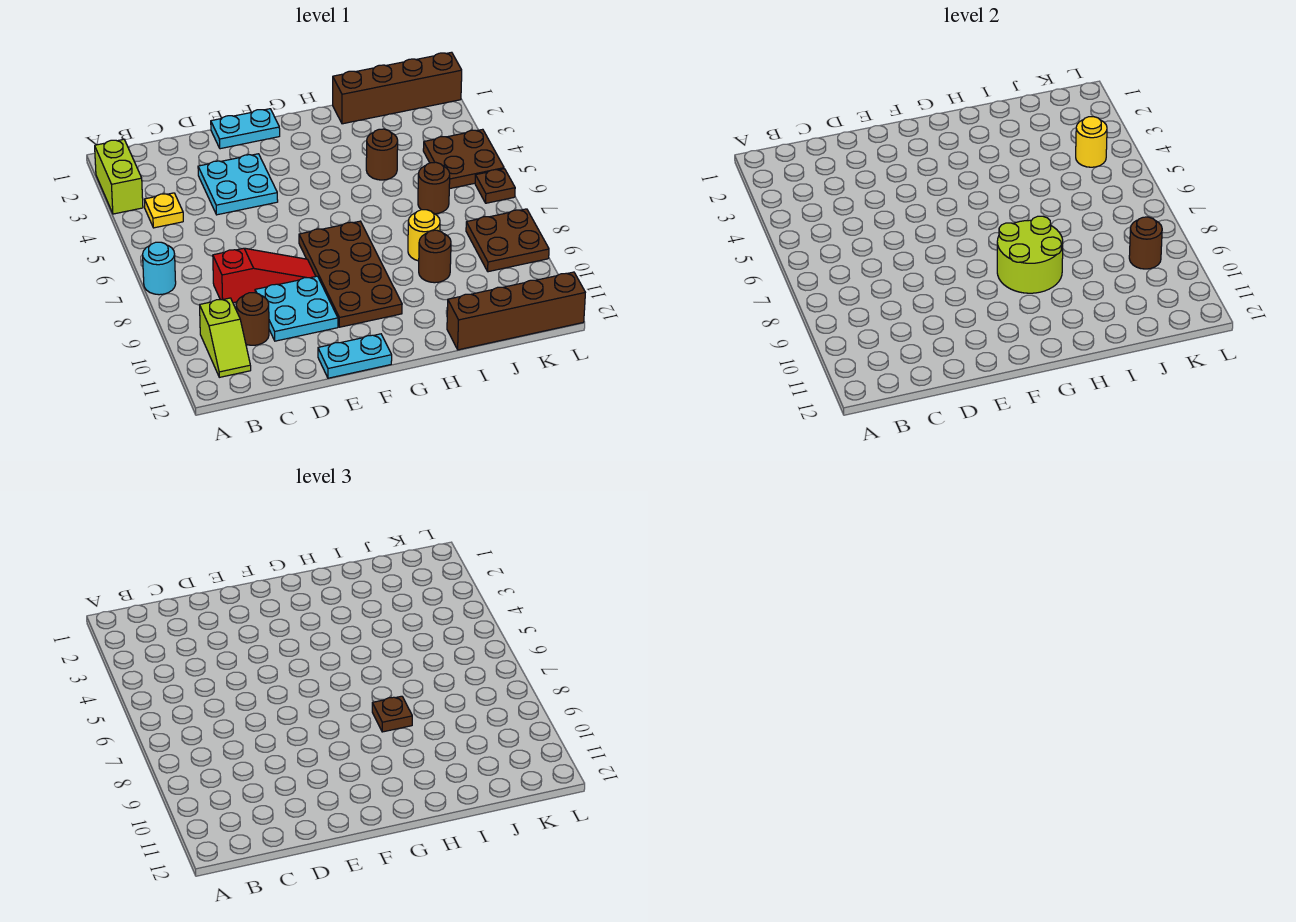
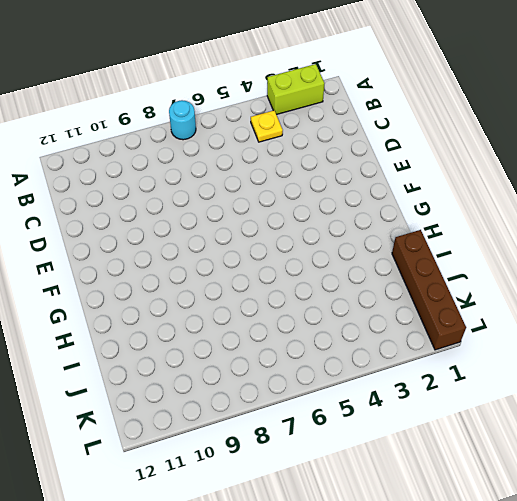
none -> lime 1x2 slope [200,298,251,377]
none -> red 1x3 slope [213,248,316,303]
none -> brown 1x1 round brick [236,293,269,345]

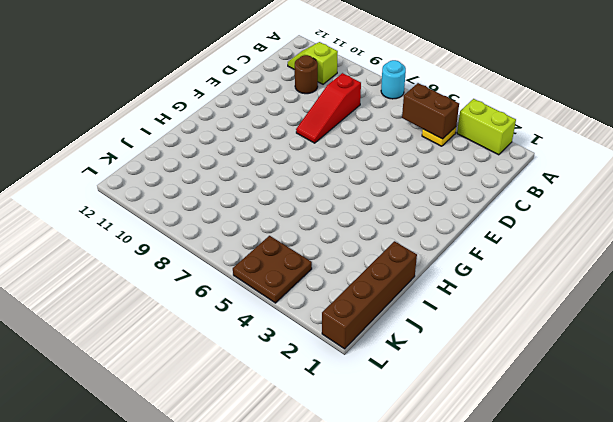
brown 1x2 brick [402,83,459,139] -> none
none -> cyan 2x2 plate [198,154,278,215]
none -> cyan 2x2 plate [255,276,338,341]
none -> cyan 1x2 plate [211,109,280,149]

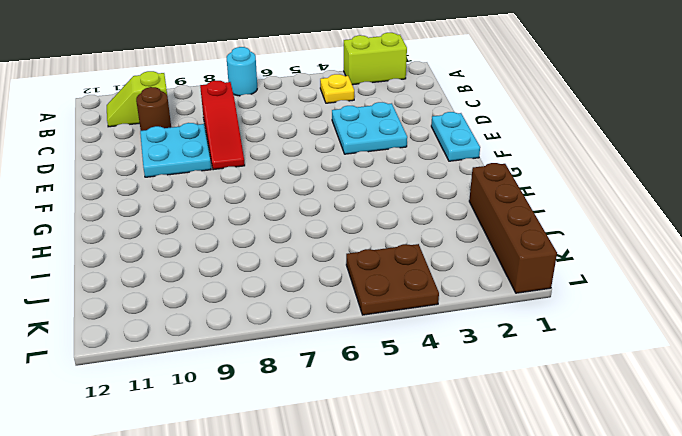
none -> cyan 1x2 plate [318,334,392,378]
none -> brown 2x4 plate [299,221,402,327]
none -> brown 1x1 round brick [366,129,398,180]

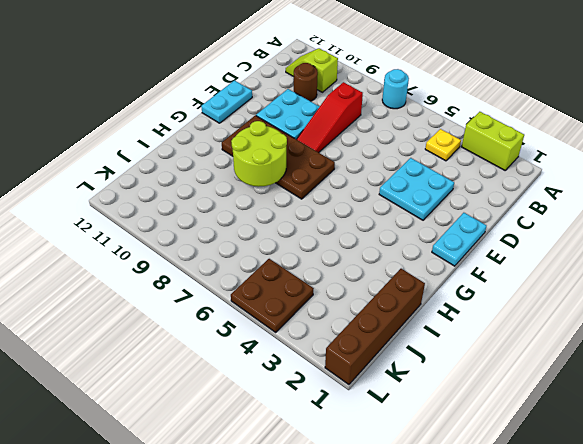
none -> brown 1x1 round brick [366,129,398,180]
none -> yellow 1x1 round brick [408,210,440,261]
none -> brown 1x1 round brick [419,230,451,283]

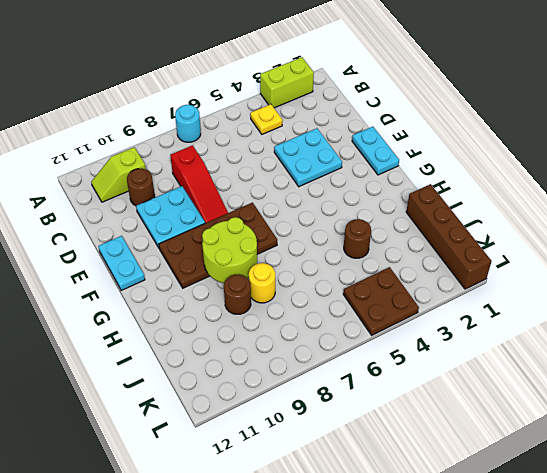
none -> brown 1x4 brick [447,272,585,350]
none -> brown 1x1 round brick [418,162,450,214]
none -> brown 2x2 plate [466,209,549,272]

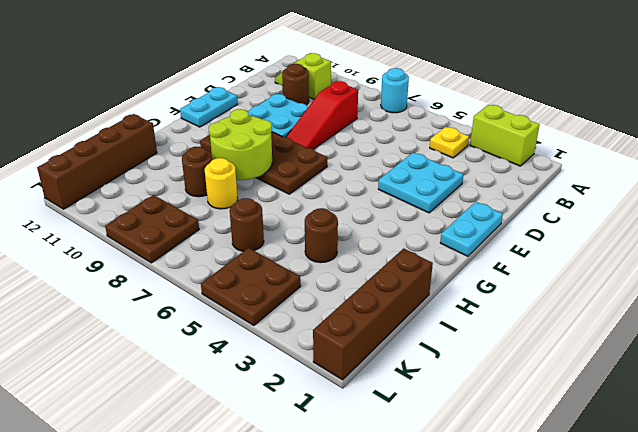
none -> brown 1x1 plate [475,169,515,203]
none -> yellow 1x1 round brick [1076,117,1107,167]
none -> brown 1x1 round brick [1129,217,1162,269]

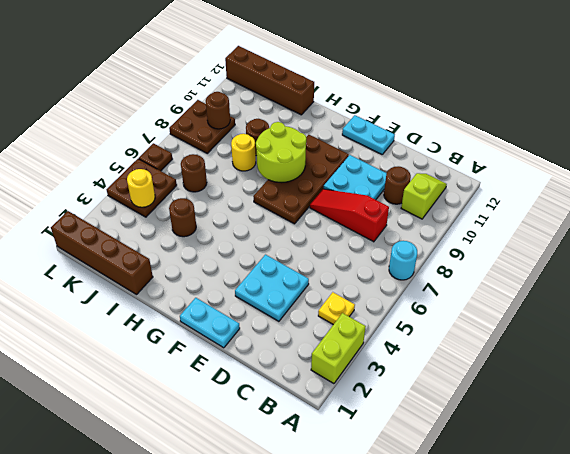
none -> brown 1x1 plate [372,696,412,732]

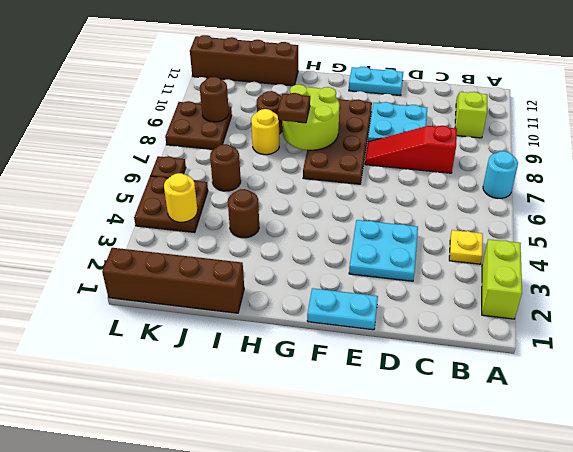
none -> brown 1x1 round brick [236,293,269,345]

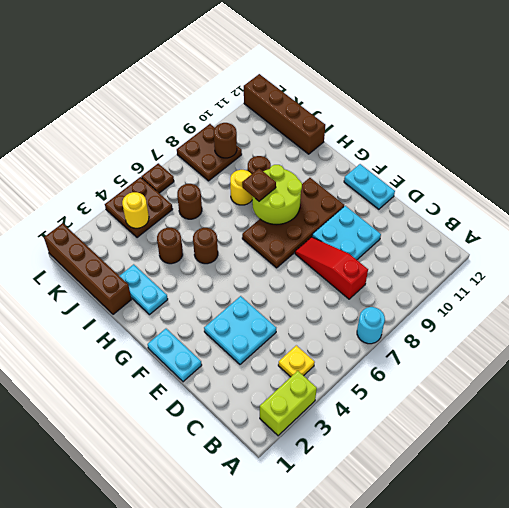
cyan 1x2 plate [120,264,168,315] -> none
brown 1x1 round brick [193,228,218,264] -> brown 1x1 round brick moved to [236,293,269,345]
none -> lime 1x2 slope [200,298,251,377]

